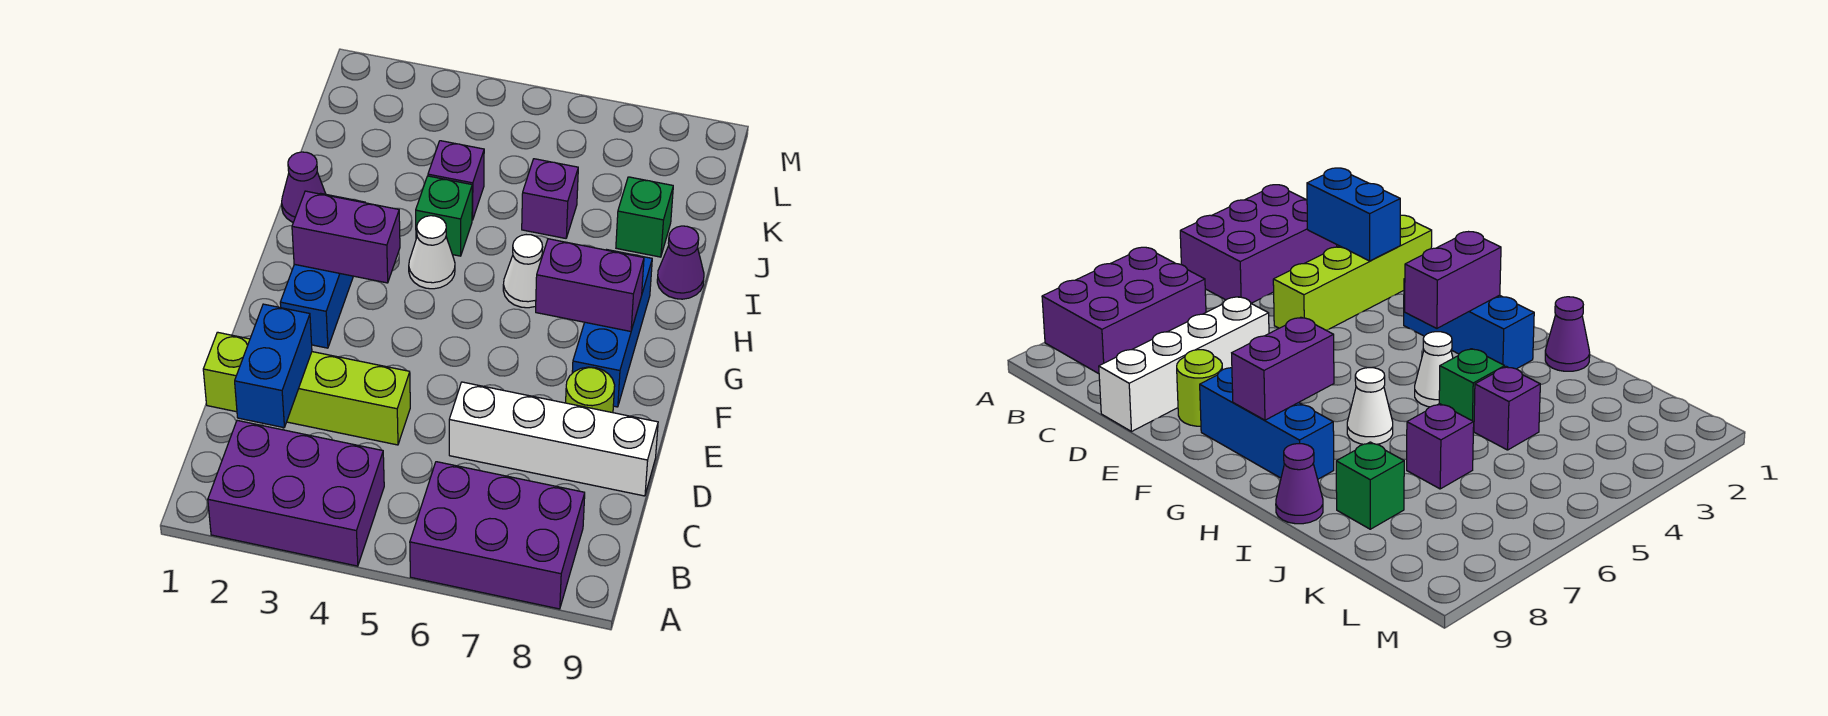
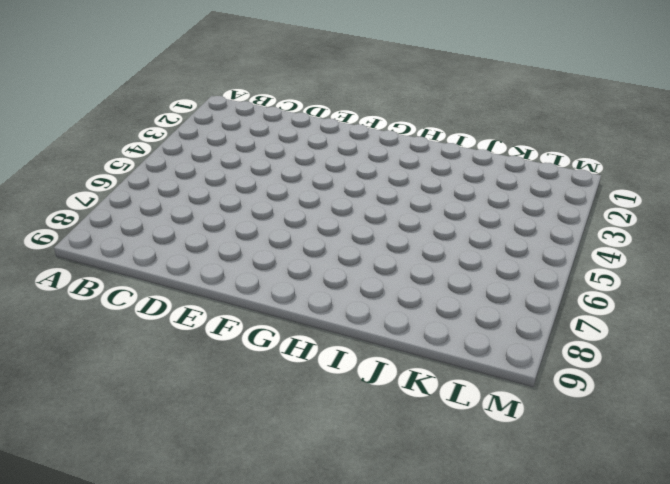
none -> purple 2x3 brick [208,420,384,566]
none -> purple 2x3 brick [410,462,585,609]
none -> lime 1x4 brick [203,332,410,445]

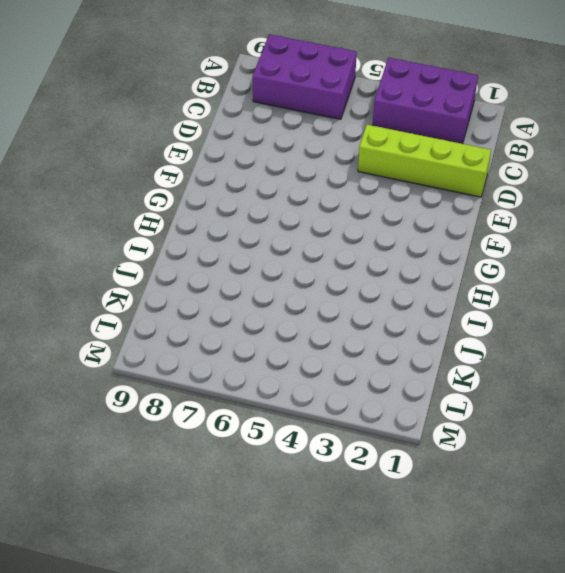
none -> white 1x4 brick [449,382,658,496]
none -> lime 1x1 round brick [566,367,615,413]
none -> blue 1x3 brick [280,194,365,348]

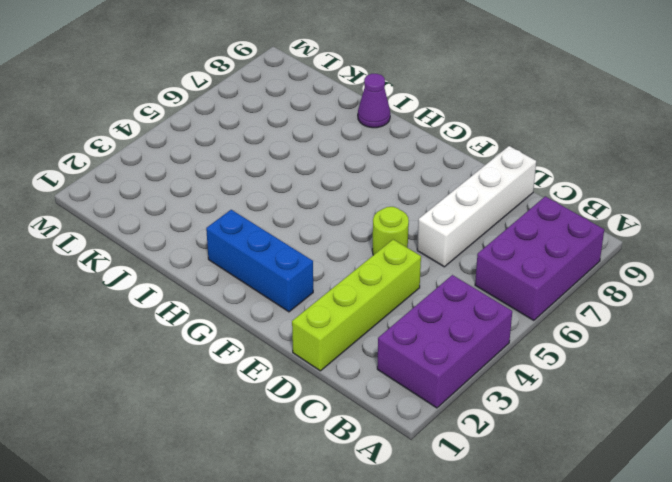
lime 1x1 round brick [372,207,409,255] -> lime 1x1 round brick moved to [566,367,615,413]
none -> blue 1x3 brick [572,250,652,407]
none -> white 1x1 cone [409,216,455,289]
none -> white 1x1 cone [503,235,542,308]

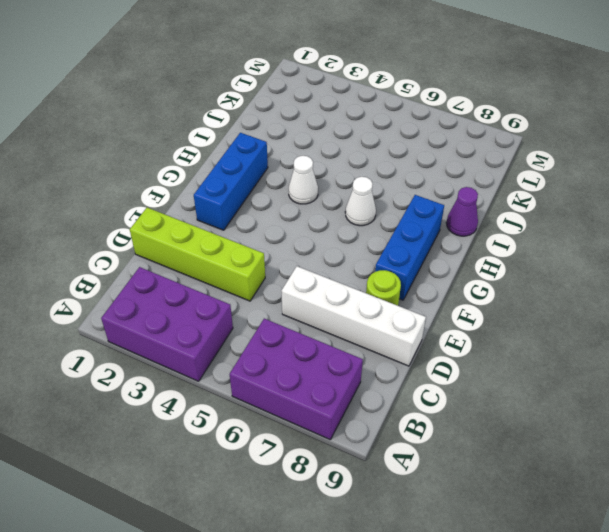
none -> purple 1x1 cone [282,152,326,222]
none -> green 1x1 brick [416,176,472,256]
none -> purple 1x1 brick [428,141,484,220]

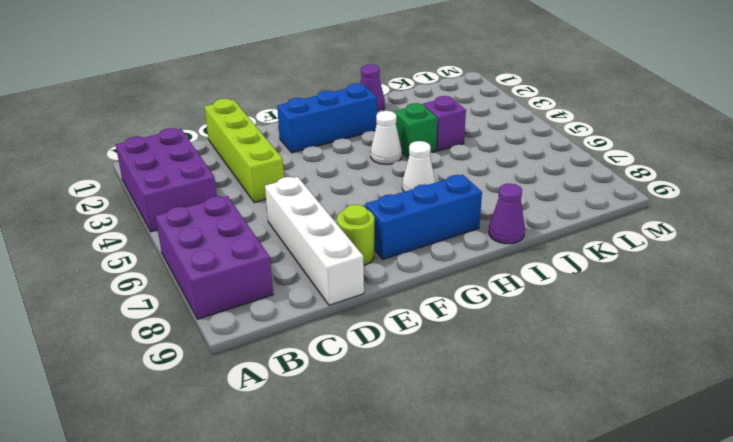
none -> purple 1x1 brick [522,159,578,238]
none -> green 1x1 brick [616,177,673,257]
none -> blue 1x2 brick [235,304,312,428]

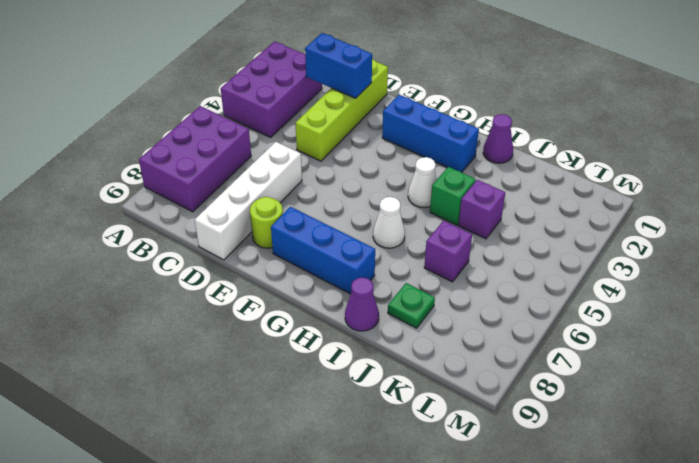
green 1x1 plate [388,283,435,328] -> green 1x1 brick [616,177,673,257]
none -> purple 1x2 brick [292,191,400,283]
none -> purple 1x2 brick [536,239,644,331]

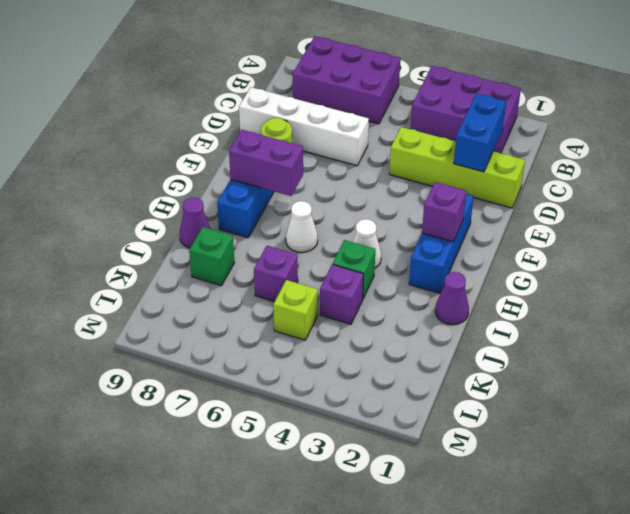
purple 1x1 brick [422,182,466,242] -> purple 1x2 brick [292,191,400,283]
lime 1x1 brick [273,280,318,340] -> none

